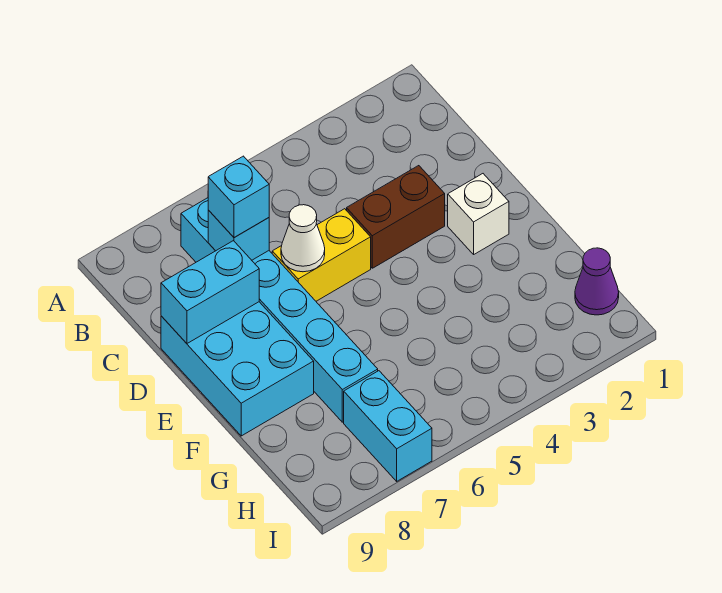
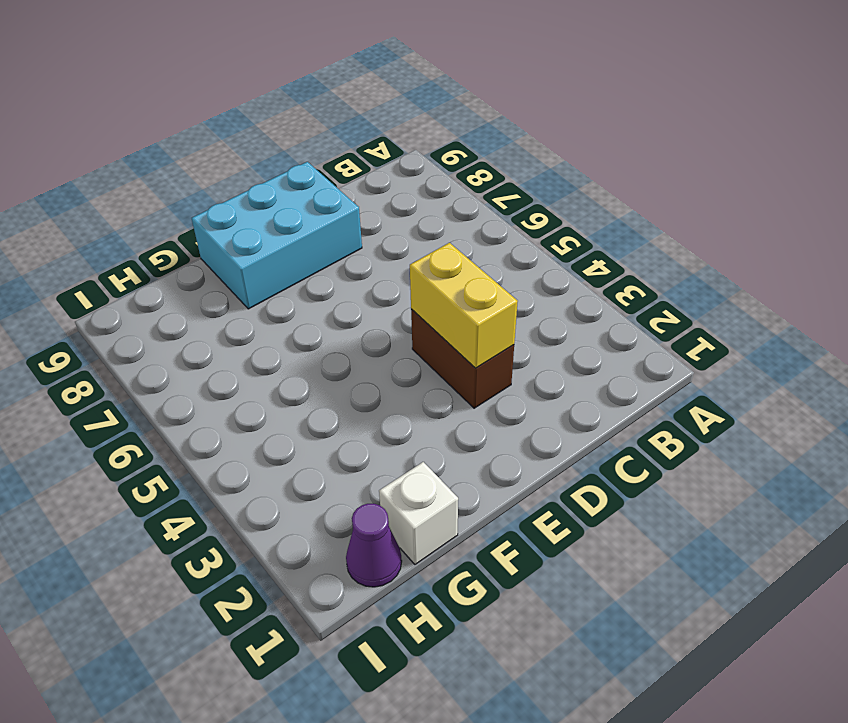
yellow 1x2 brick [410,243,518,368] -> yellow 1x2 brick moved to [272,209,371,301]
white 1x1 brick [379,462,458,564] -> white 1x1 brick moved to [448,174,509,254]
none -> cyan 1x6 brick [181,198,378,422]
none -> cyan 1x2 brick [344,371,432,481]

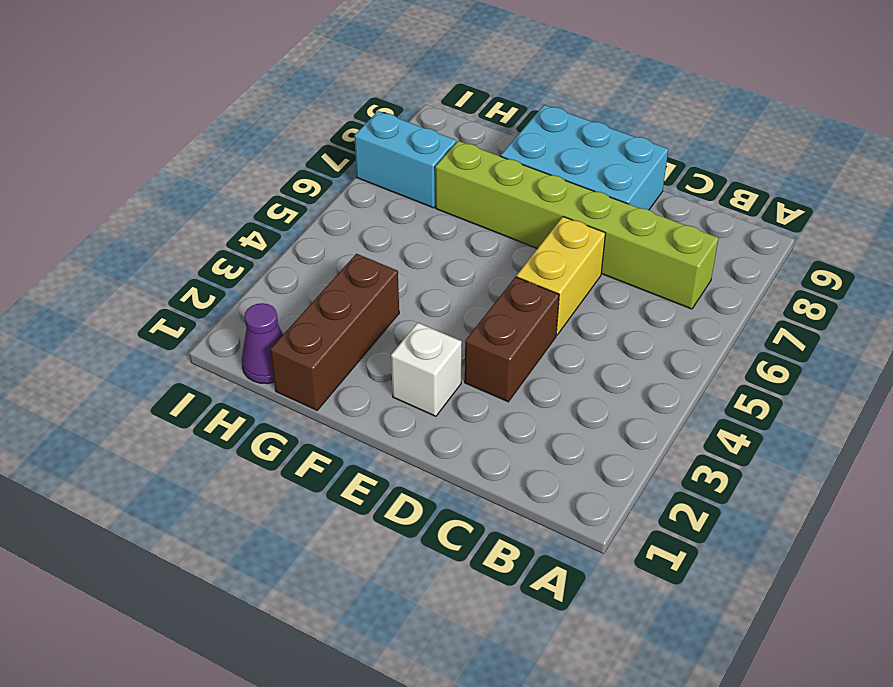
lime 1x6 brick [435,141,719,309] -> cyan 1x6 brick [181,198,378,422]
brown 1x3 brick [270,254,399,410] -> none
none -> cyan 1x1 brick [208,210,269,260]
none -> white 1x1 cone [281,205,325,272]

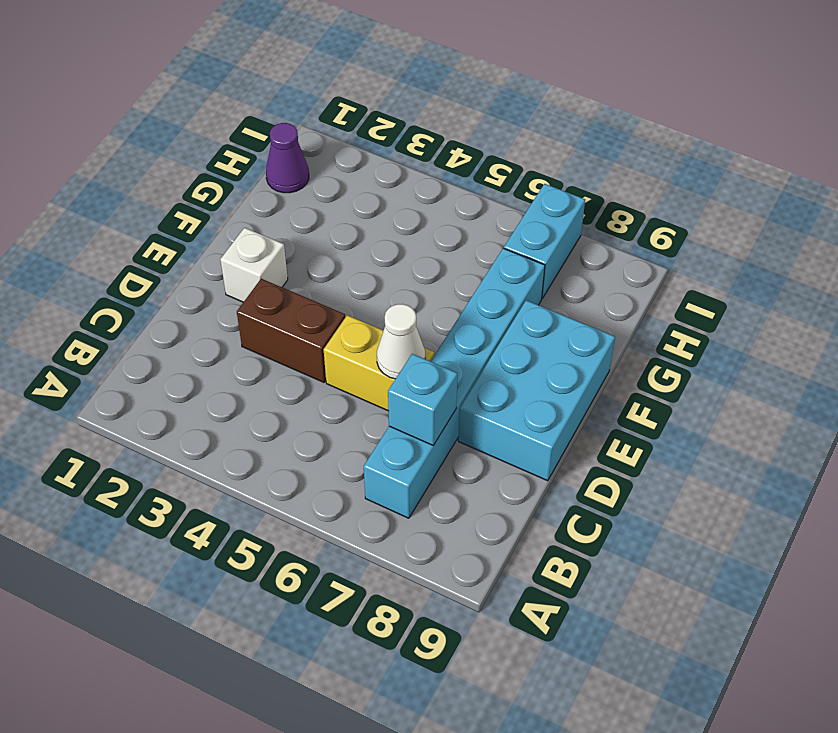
none -> cyan 1x2 brick [161,241,259,343]
none -> cyan 1x1 brick [208,156,269,238]

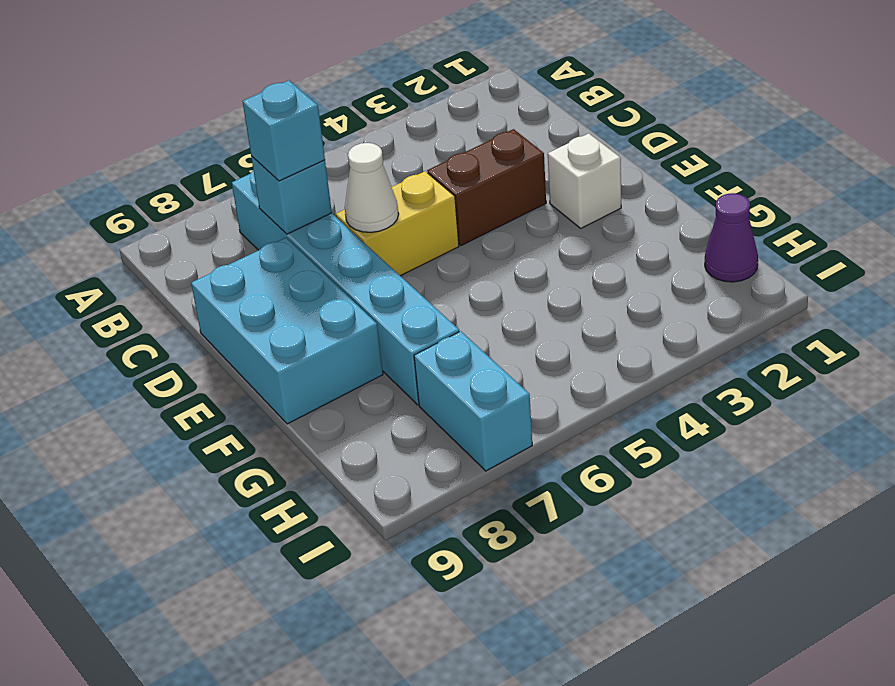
none -> cyan 1x2 brick [161,241,259,343]

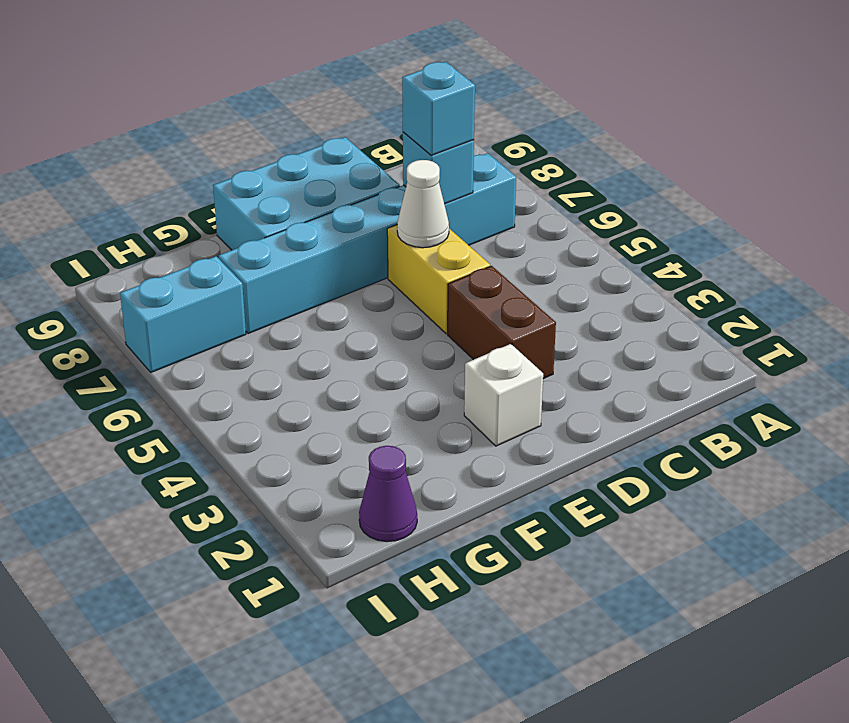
none -> cyan 1x2 brick [161,241,259,343]

